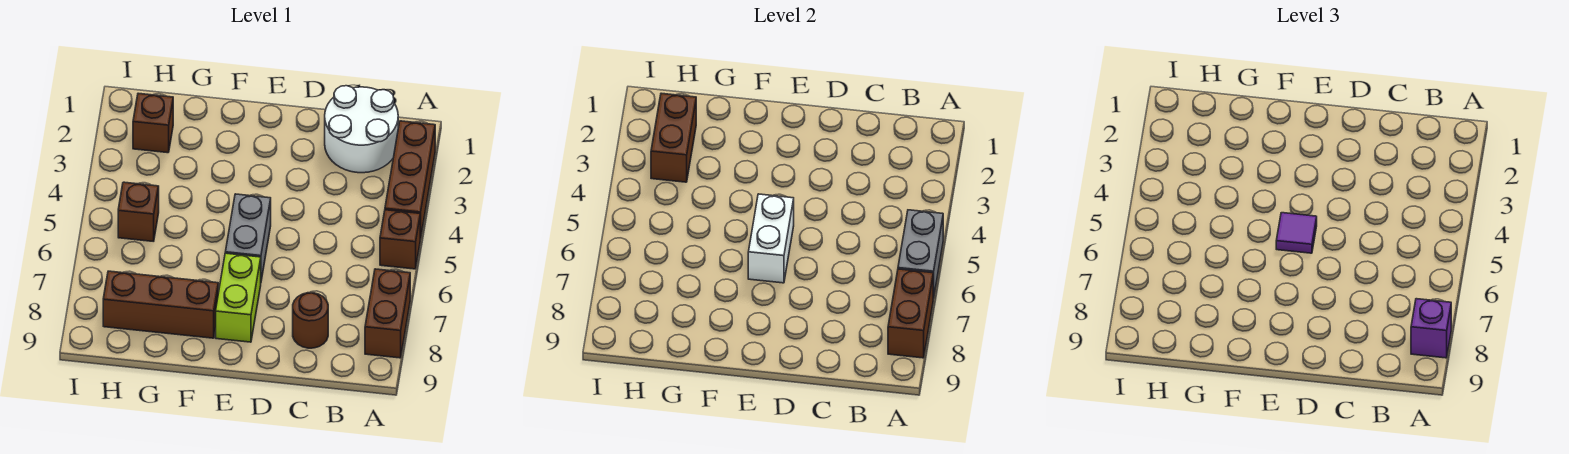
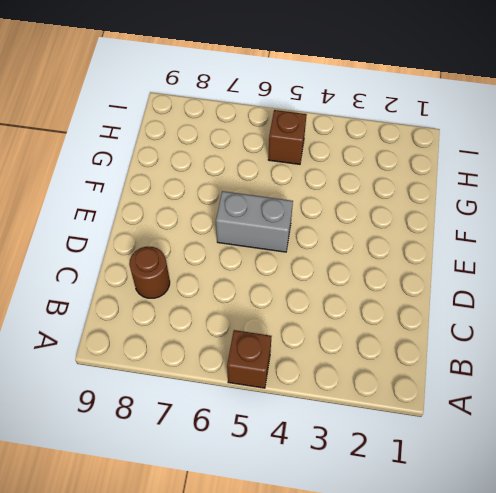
none -> brown 1x3 brick [385,121,435,239]
none -> brown 1x2 brick [365,269,410,358]
none -> white 2x2 round brick [325,86,398,173]

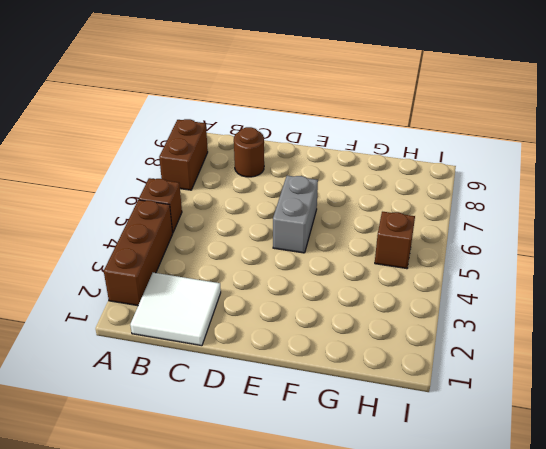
white 2x2 tile [130,273,221,346] -> white 2x2 round brick [325,86,398,173]
none -> lime 1x2 brick [216,253,261,342]
none -> brown 1x3 brick [103,271,218,338]
none -> brown 1x1 brick [133,93,173,153]

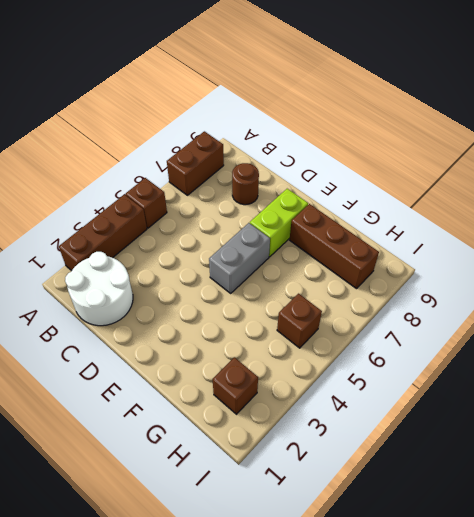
none -> grey 1x2 brick [898,210,943,298]
none -> brown 1x2 brick [888,269,933,358]
none -> white 1x2 brick [748,194,794,283]

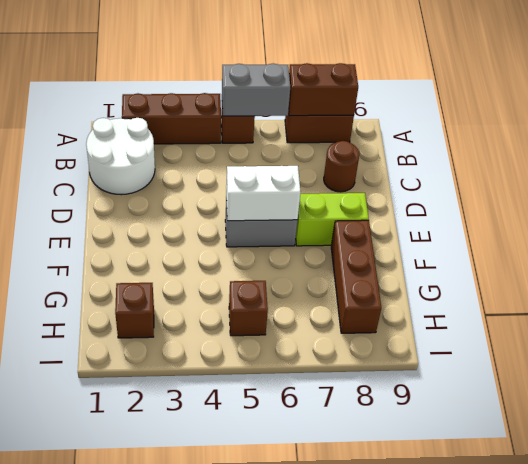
none -> brown 1x2 brick [651,93,696,182]
none -> purple 1x1 brick [1411,299,1451,358]
none -> purple 1x1 tile [1276,213,1317,253]

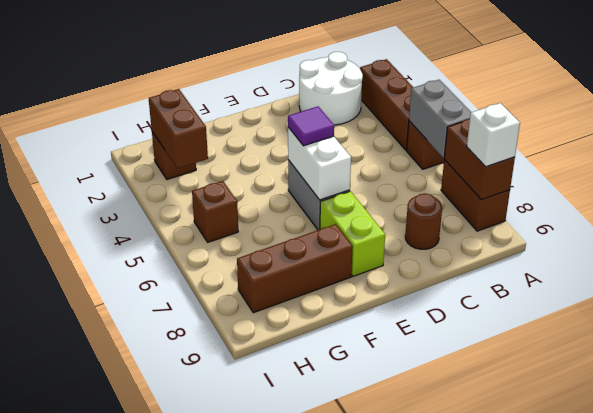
white 1x1 brick [467,103,520,167] -> purple 1x1 brick [1411,299,1451,358]

